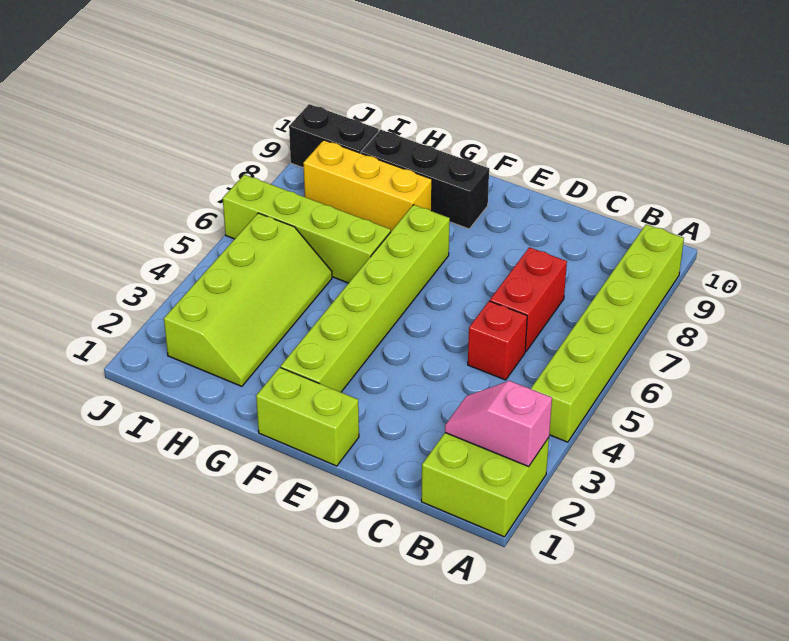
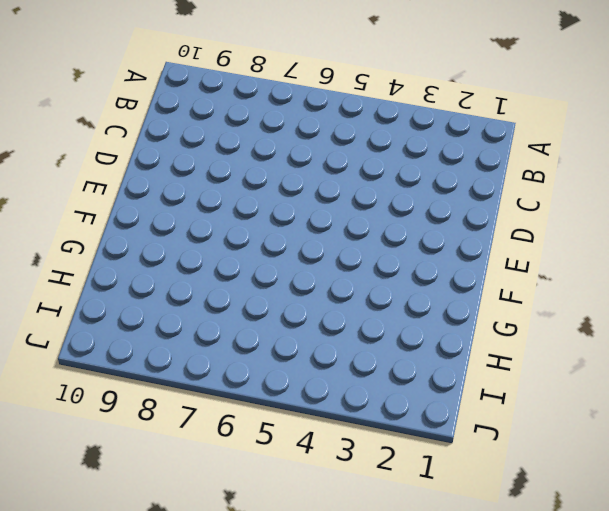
none -> lime 2x2 brick [421,433,549,537]
none -> lime 1x6 brick [531,224,684,442]
none -> red 1x1 brick [468,301,527,380]

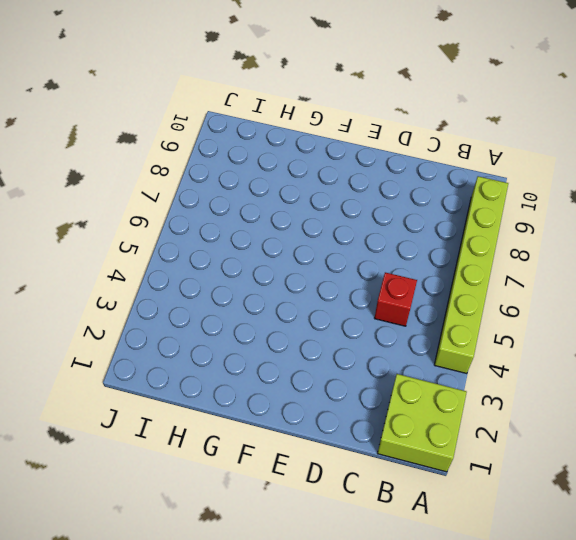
none -> red 1x2 brick [490,247,567,352]
none -> lime 1x2 brick [256,367,359,466]
none -> lime 1x6 brick [281,205,450,392]

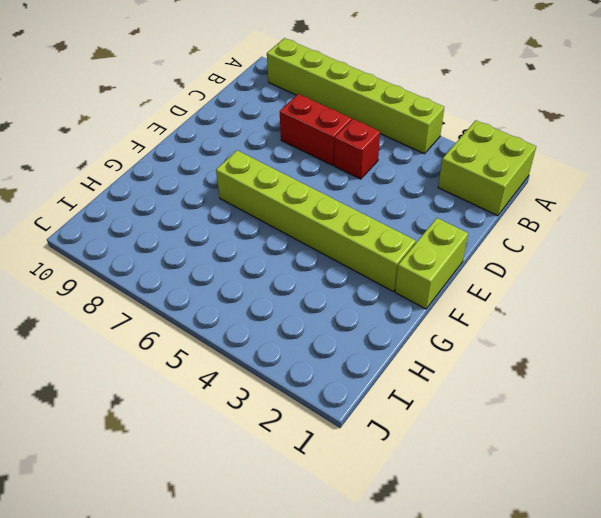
none -> black 1x3 brick [361,130,489,229]
none -> lime 1x4 brick [223,175,391,283]
none -> yellow 1x3 brick [303,140,432,231]

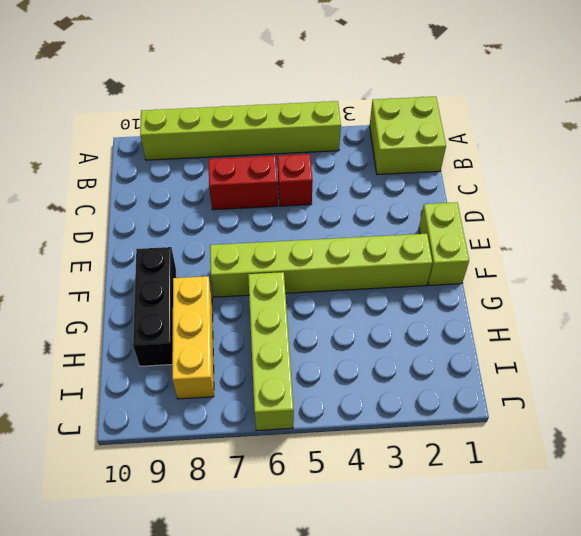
none -> lime 2x4 slope [164,213,332,386]
none -> black 1x2 brick [289,104,379,168]
none -> pink 1x2 slope [445,381,552,466]

